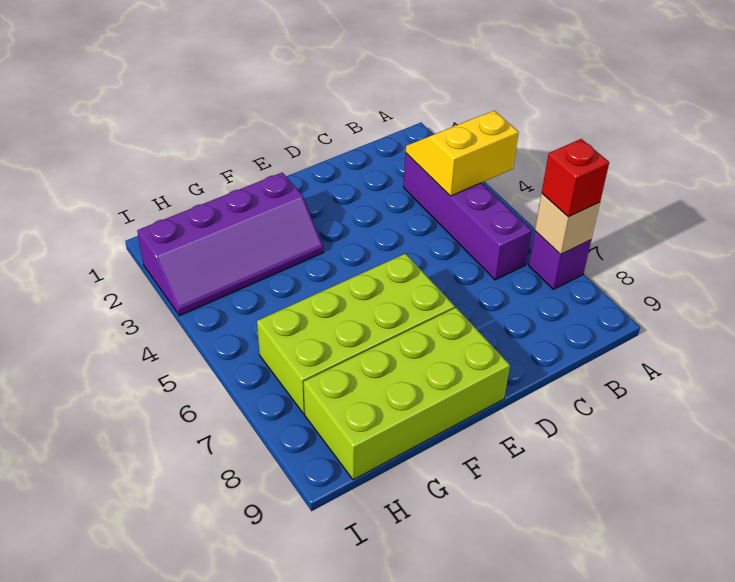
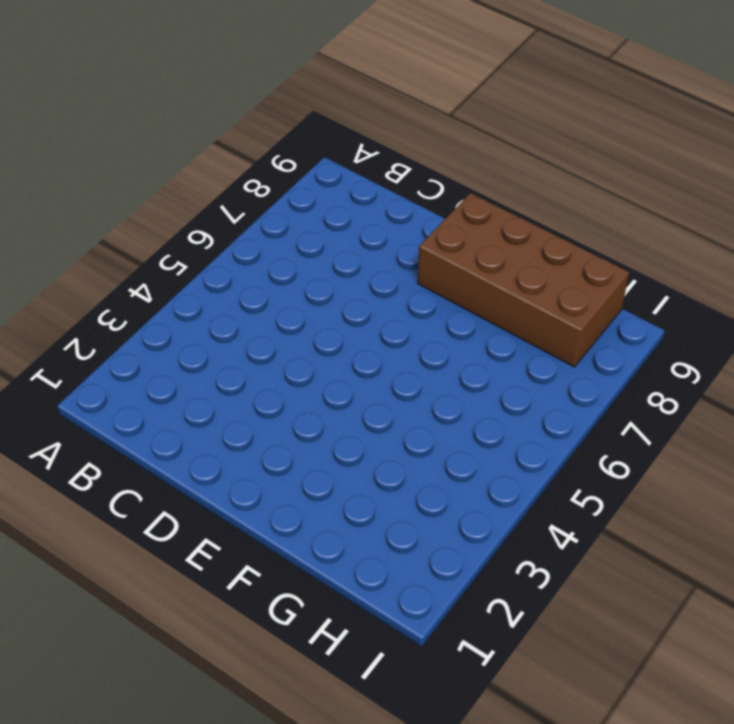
brown 2x4 brick [418,193,629,367] -> lime 2x4 brick [304,308,510,480]
none -> purple 1x1 brick [529,231,591,289]
none -> purple 1x4 brick [404,153,532,280]

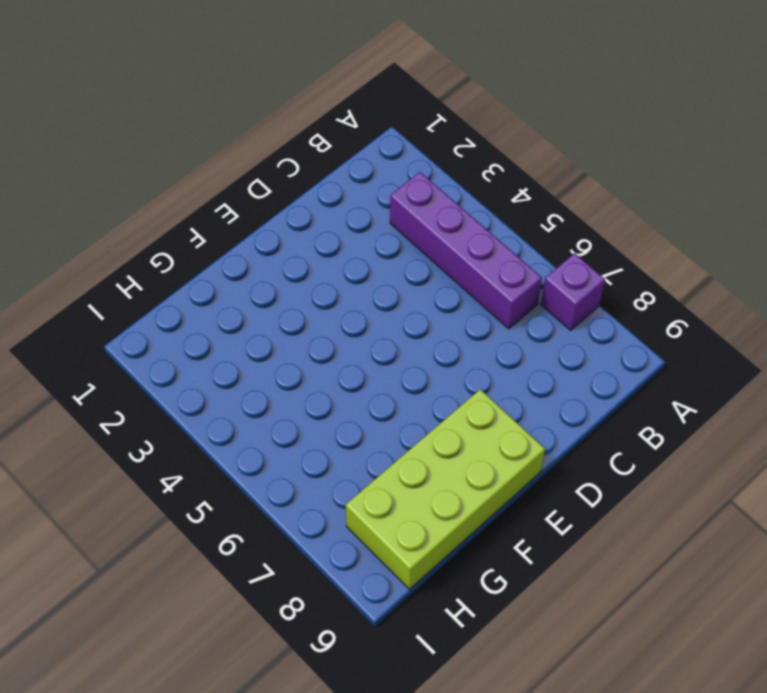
none -> lime 2x4 brick [257,254,455,414]
none -> purple 2x4 slope [137,173,324,316]

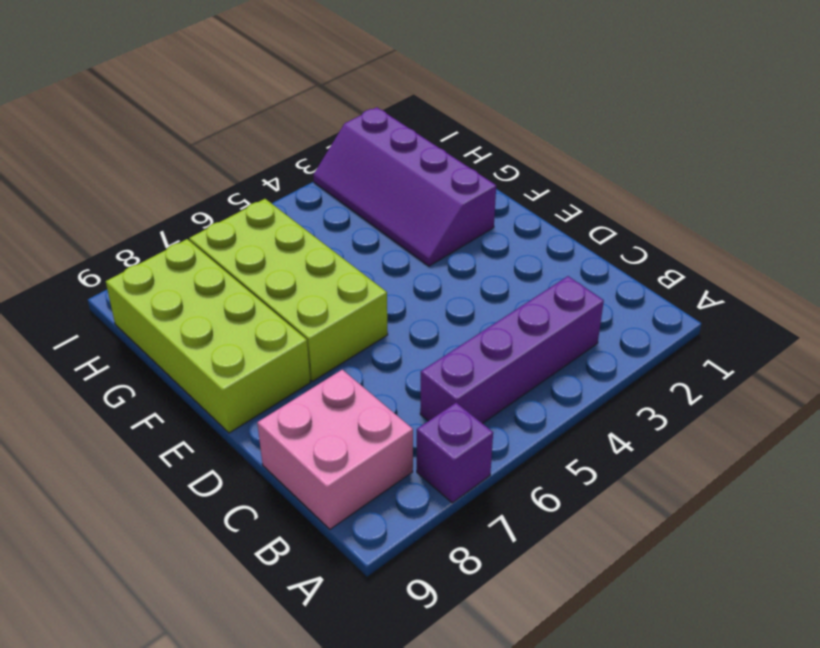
pink 2x2 brick [257,370,413,529] -> none
none -> yellow 2x2 slope [406,111,519,196]
none -> tan 1x1 brick [535,194,600,254]

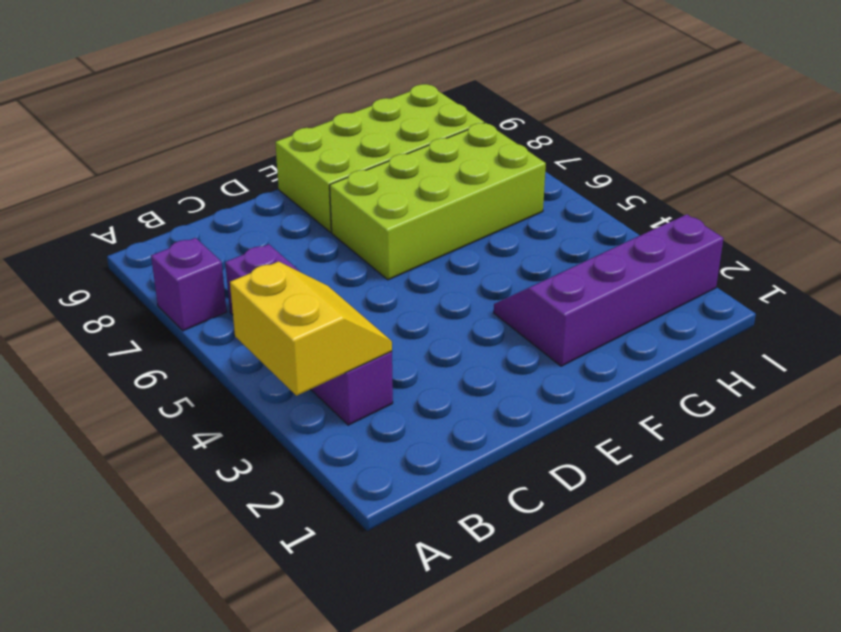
yellow 2x2 slope [230,261,392,396] -> yellow 2x2 slope turned to [406,111,519,196]
none -> tan 1x1 brick [535,194,600,254]
none -> red 1x1 brick [542,139,609,217]

